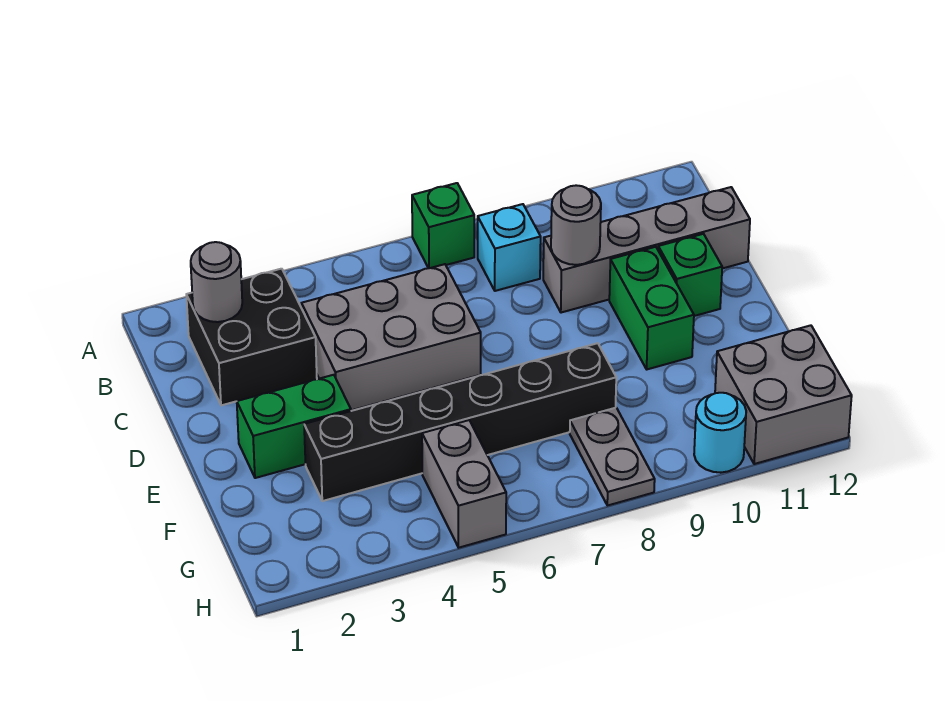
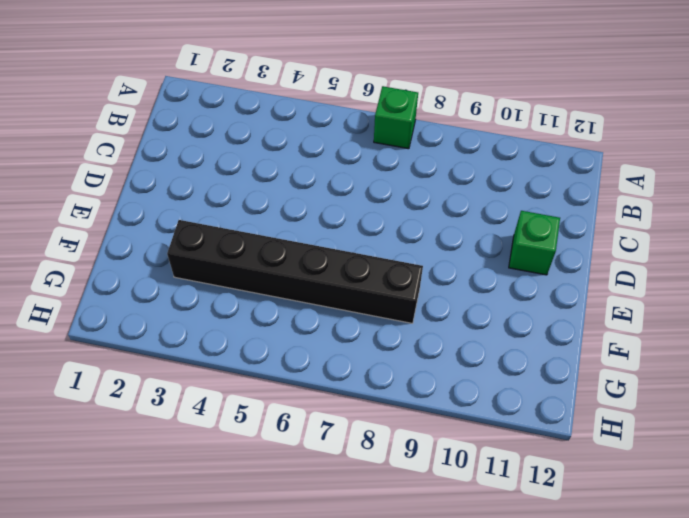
none -> black 2x2 brick [186,269,317,405]
none -> cyan 1x1 brick [478,204,541,291]
none -> grey 2x3 brick [301,264,481,410]

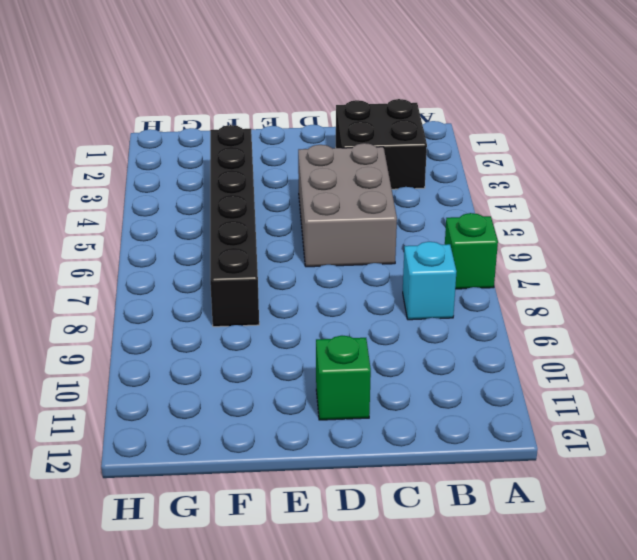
none -> grey 1x4 brick [543,187,750,313]
none -> green 1x2 brick [609,247,694,369]
none -> green 1x2 brick [237,375,351,478]

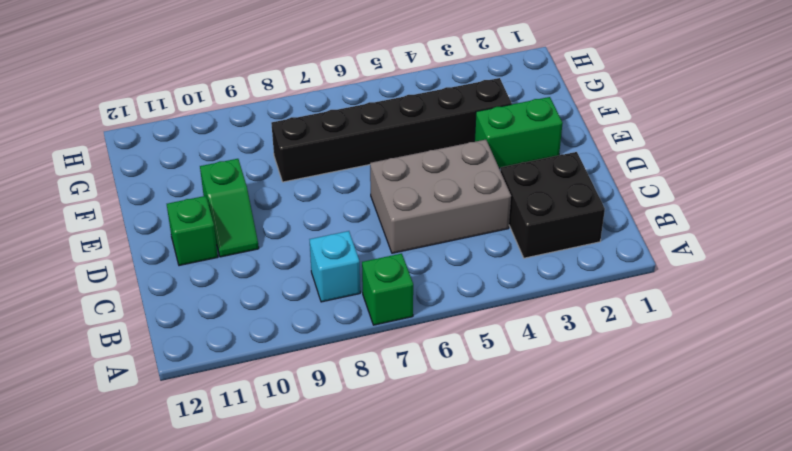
green 1x2 slope [200,159,259,257] -> green 1x2 brick [609,247,694,369]
none -> grey 1x4 brick [543,187,750,313]
none -> grey 1x2 brick [422,420,506,548]
none -> grey 1x2 plate [570,408,655,506]

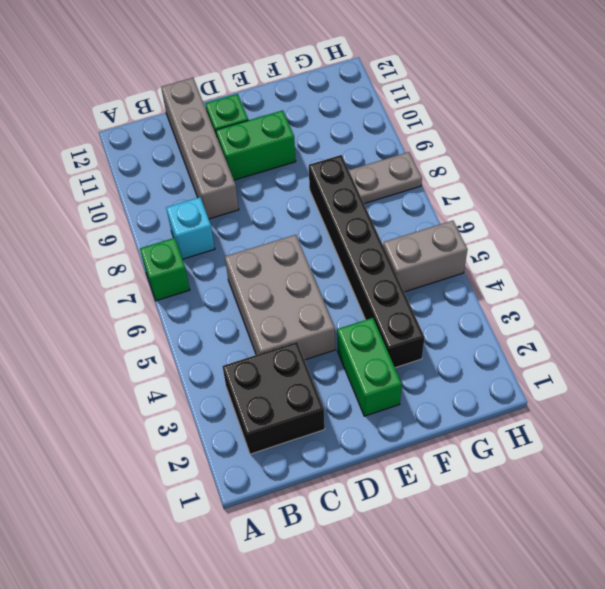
none -> grey 2x2 brick [715,325,852,464]
none -> cyan 1x1 round brick [694,393,746,473]
none -> grey 1x1 round brick [191,242,242,322]

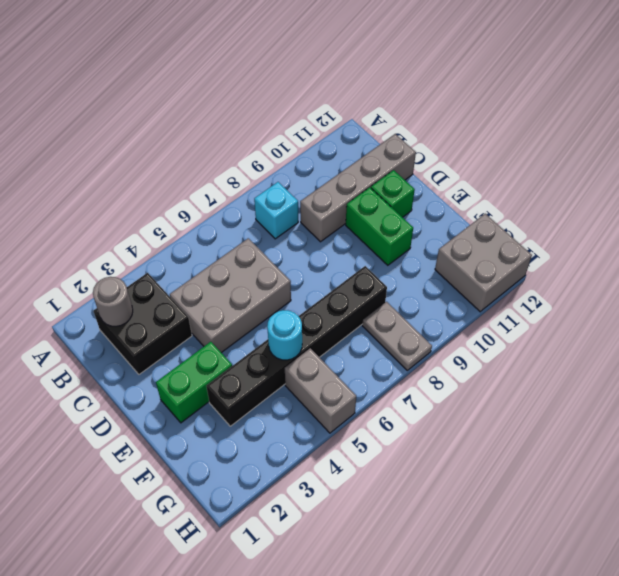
cyan 1x1 round brick [267,310,302,360] -> cyan 1x1 round brick moved to [694,393,746,473]
none -> green 1x1 brick [412,183,474,268]
none -> grey 1x1 round brick [551,185,601,265]

